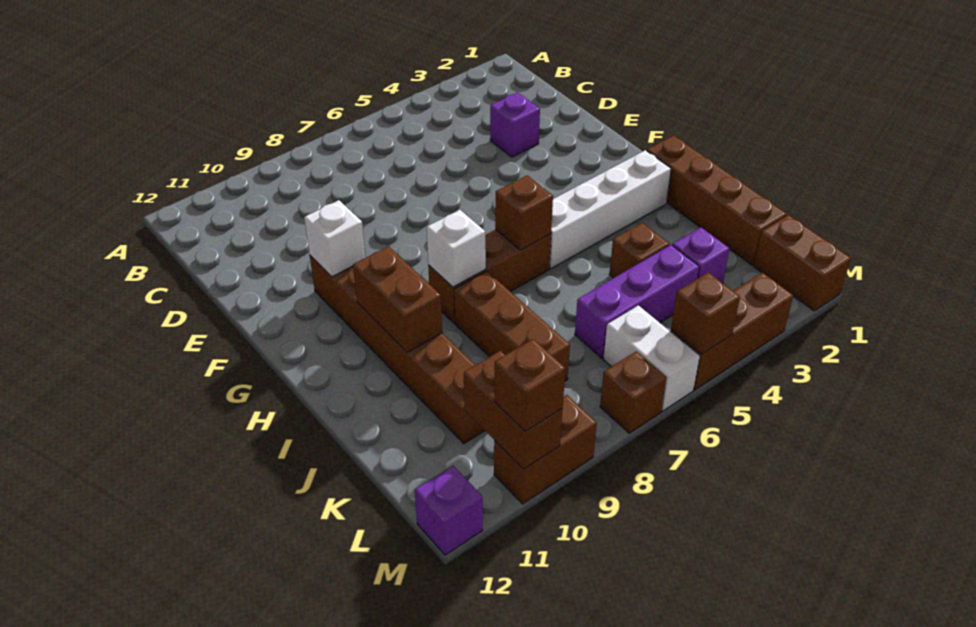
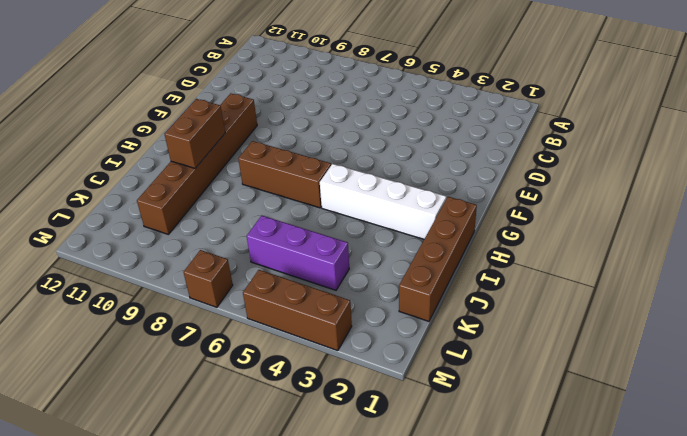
none -> purple 1x1 brick [490,92,540,157]
none -> brown 1x3 brick [454,271,570,381]
none -> brown 1x1 brick [609,223,670,278]

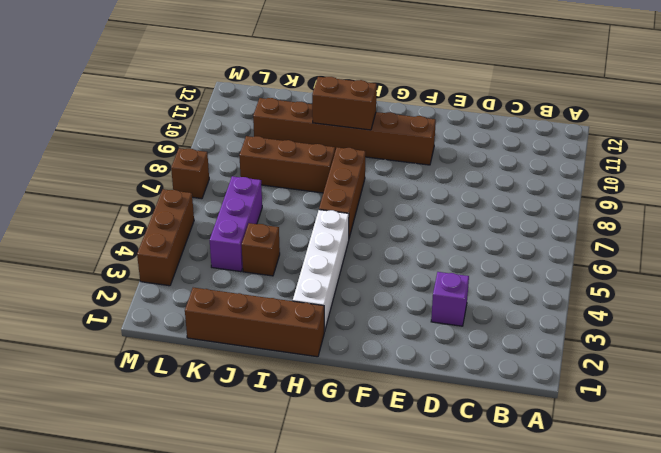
none -> purple 1x1 brick [672,227,730,283]
none -> brown 1x2 brick [754,215,851,311]
none -> white 1x2 brick [603,305,700,411]

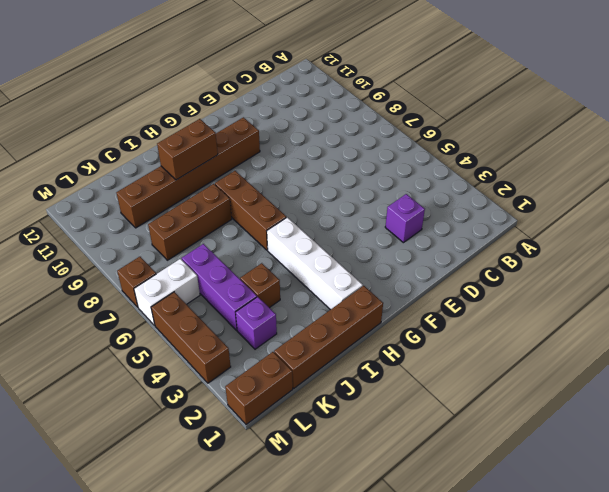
none -> brown 1x2 brick [494,395,597,504]
none -> purple 1x1 brick [415,466,483,555]
none -> white 1x1 brick [304,200,366,277]

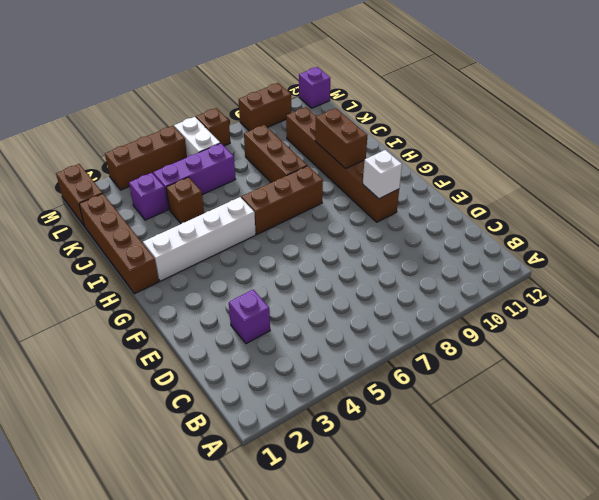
none -> brown 1x1 brick [495,175,553,250]
none -> white 1x1 brick [427,210,486,287]
none -> brown 1x2 brick [464,351,563,469]

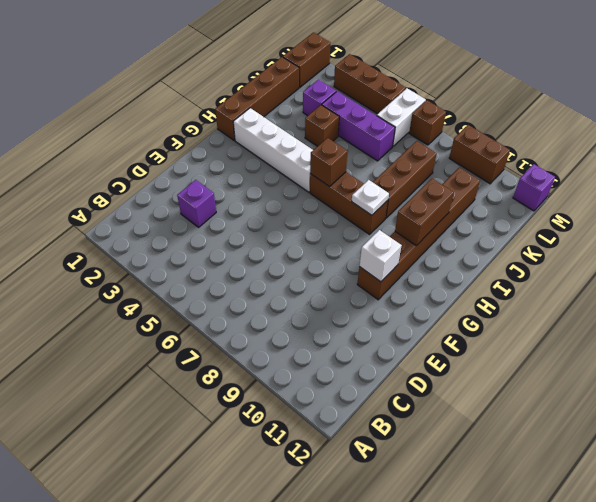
white 1x1 plate [352,180,389,215] -> white 1x1 brick [427,210,486,287]
none -> brown 1x2 brick [464,351,563,469]
none -> brown 1x1 brick [671,272,740,354]
none -> brown 1x1 brick [494,339,565,431]

